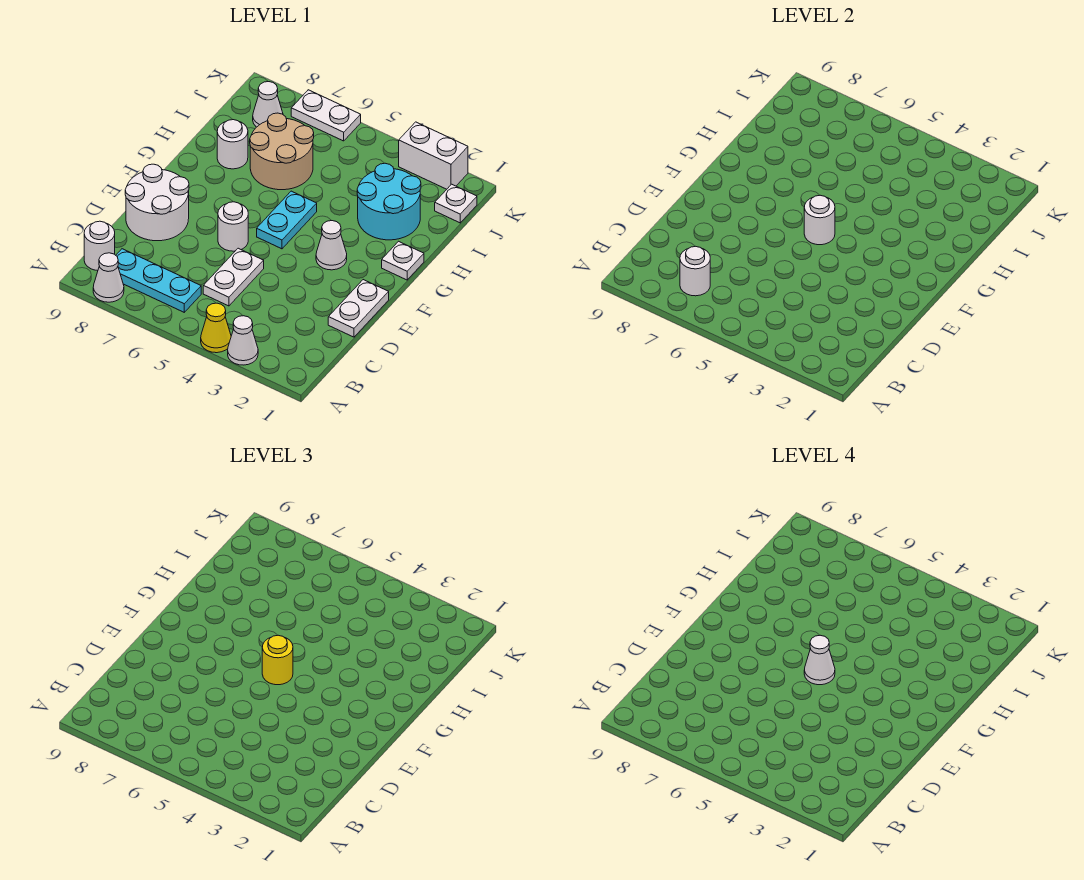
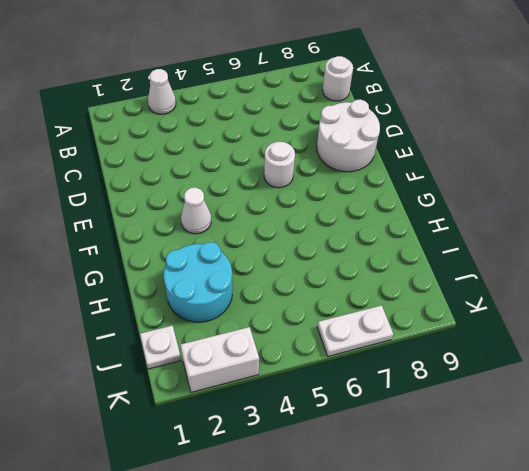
none -> yellow 1x1 cone [201,303,231,353]
none -> white 1x1 cone [93,253,124,302]
none -> cyan 1x3 plate [116,249,201,312]

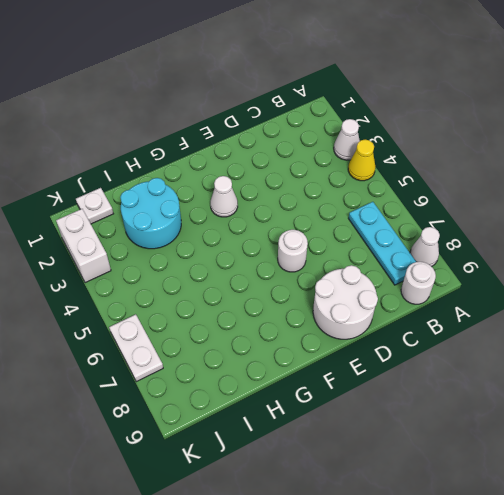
none -> white 1x2 plate [203,248,264,306]
none -> white 1x2 plate [328,280,389,337]
none -> cyan 1x2 plate [257,191,317,249]

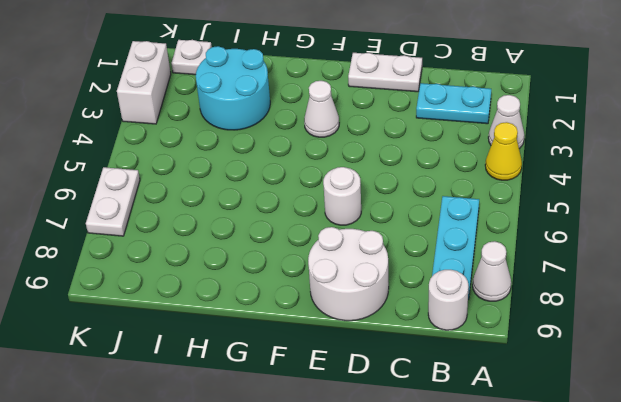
cyan 1x2 plate [416,83,491,124] -> cyan 1x2 plate moved to [257,191,317,249]
none -> white 1x2 plate [203,248,264,306]
none -> white 1x1 plate [382,241,424,280]
none -> tan 2x2 round brick [250,113,314,190]

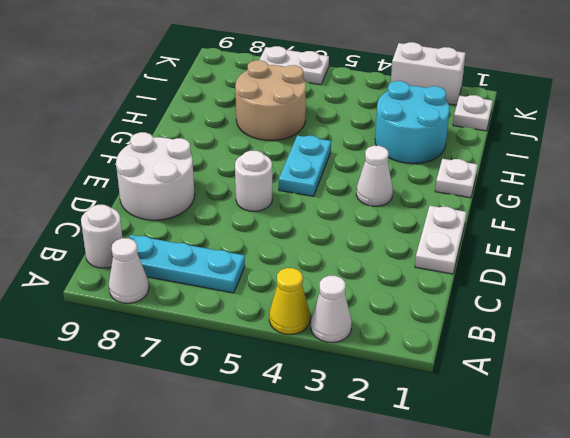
none -> white 1x2 plate [203,248,264,306]
none -> white 1x1 round brick [217,120,248,169]
none -> white 1x1 cone [253,82,283,127]

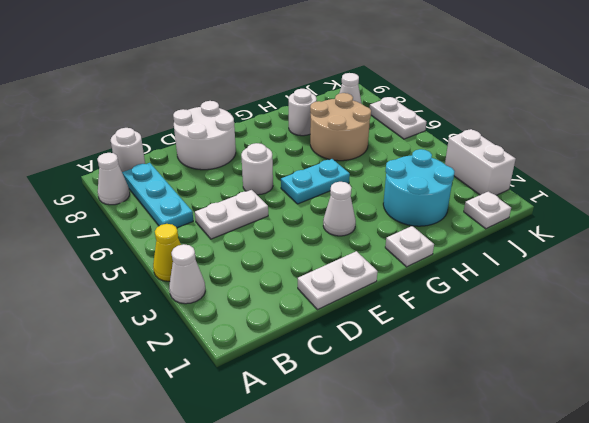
none -> white 1x1 round brick [680,246,710,296]
none -> white 1x1 round brick [804,195,835,245]
none -> yellow 1x1 round brick [262,635,293,685]

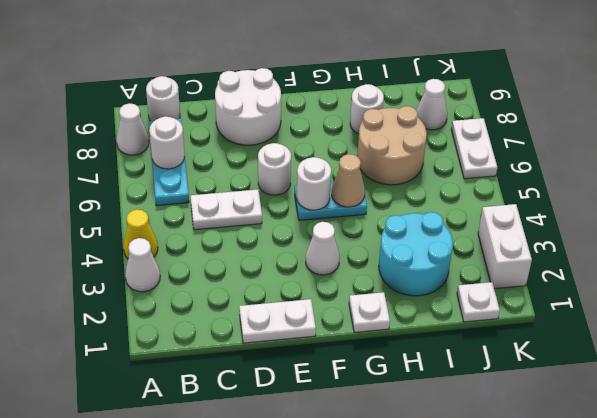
tan 1x1 cone [332,154,365,207] -> none
none -> yellow 1x1 round brick [262,635,293,685]
none -> white 1x1 cone [804,635,835,685]

